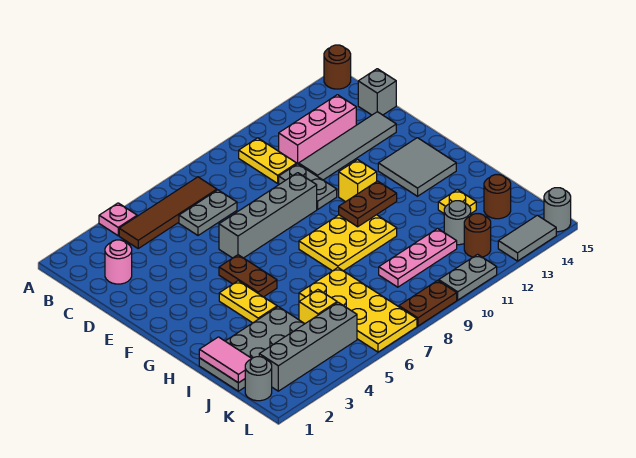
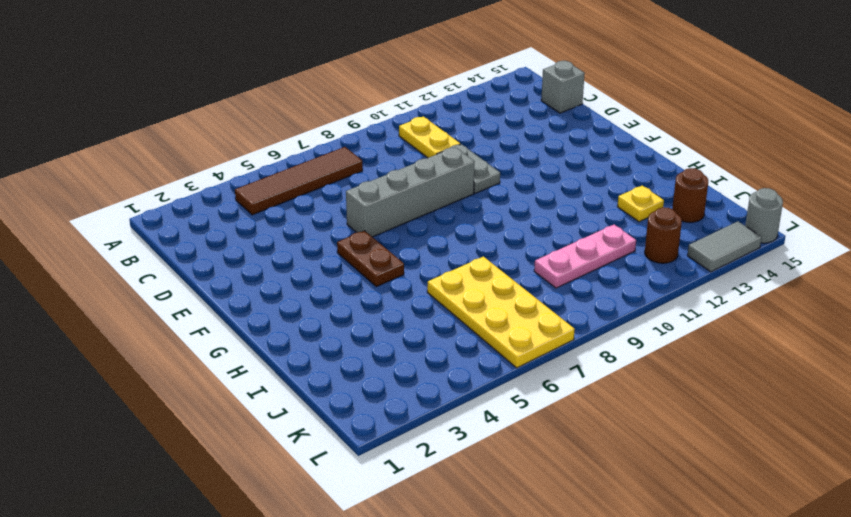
none -> pink 1x1 plate [99,203,137,236]
none -> brown 1x1 round brick [324,45,351,89]
none -> pink 1x1 round brick [105,240,132,284]
none -> grey 1x2 plate [179,190,237,235]

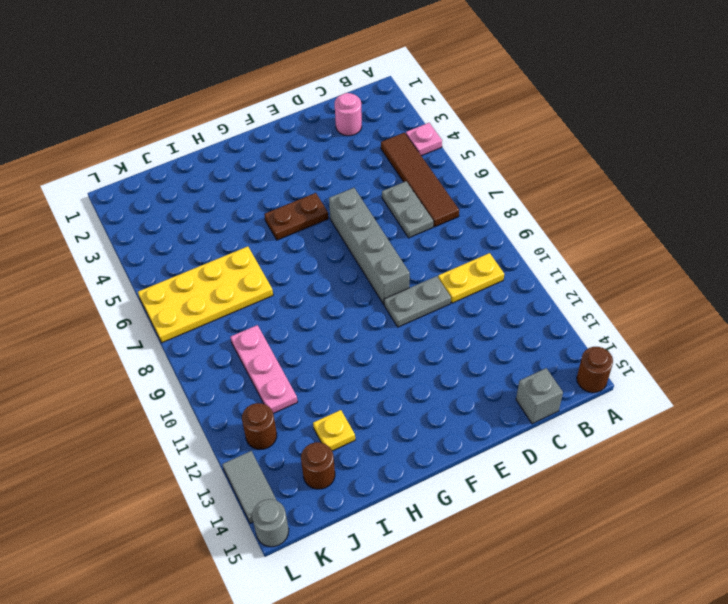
none -> pink 1x3 brick [279,95,356,164]
none -> grey 1x4 tile [299,112,396,180]
none -> yellow 1x1 brick [339,160,377,202]
none -> grey 2x2 tile [378,138,456,196]

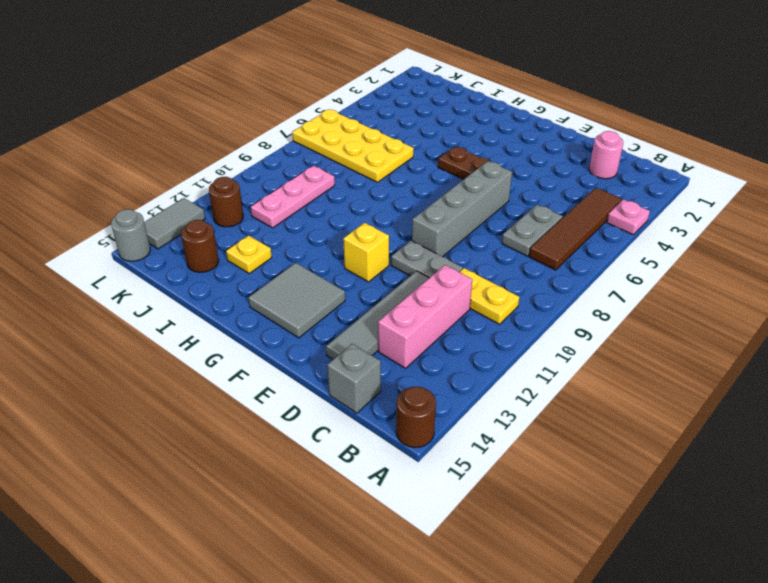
none -> yellow 1x2 plate [219,281,277,323]
none -> yellow 2x3 plate [299,215,397,271]
none -> grey 2x4 plate [199,307,304,391]
none -> yellow 1x1 brick [299,290,337,324]

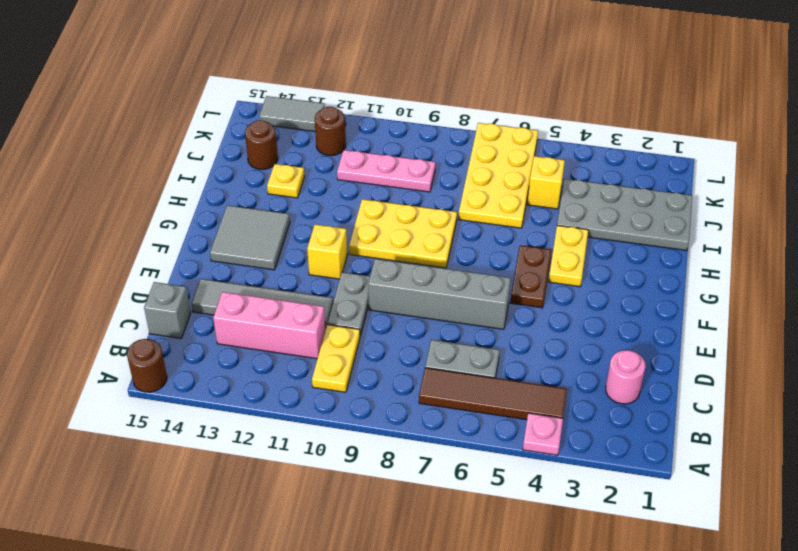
none -> grey 1x1 round brick [444,201,471,245]
none -> grey 1x1 round brick [245,357,272,401]
none -> grey 1x4 brick [259,302,357,391]
none -> brown 1x2 plate [399,280,457,326]

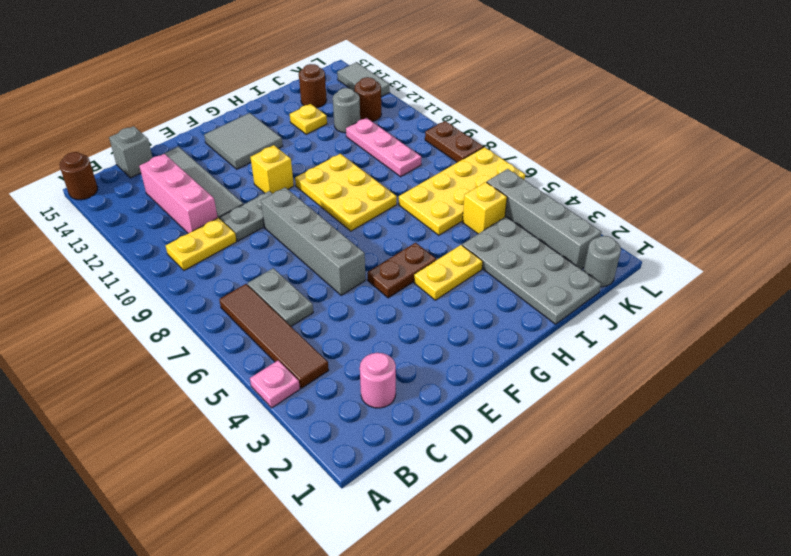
none -> grey 1x2 plate [438,254,497,300]
none -> grey 1x1 round brick [544,188,571,232]
none -> brown 1x2 plate [339,181,397,227]
none -> pink 1x2 tile [199,337,252,383]

